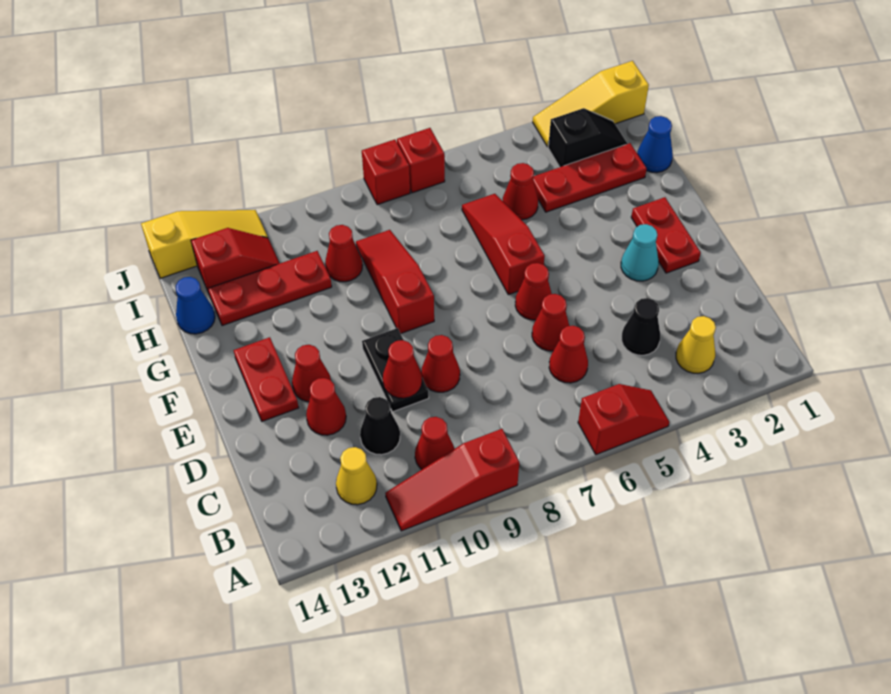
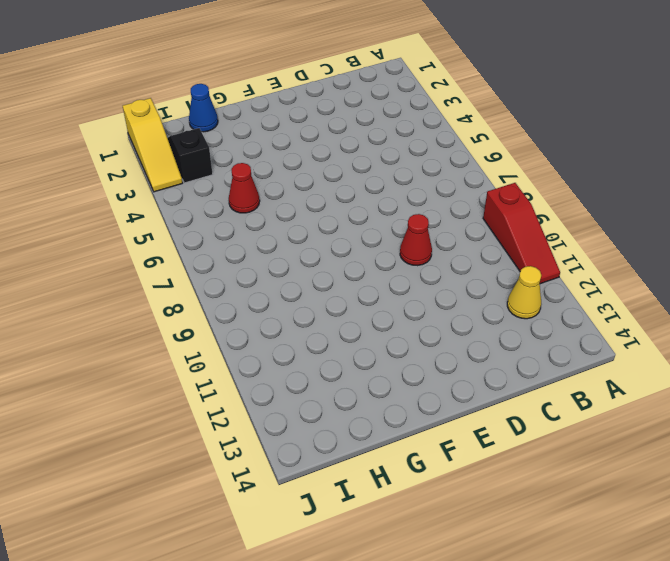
none -> red 1x2 slope [578,384,669,455]
none -> yellow 1x1 cone [676,316,716,373]
none -> red 1x1 cone [415,417,454,469]
none -> black 1x1 cone [622,298,660,355]

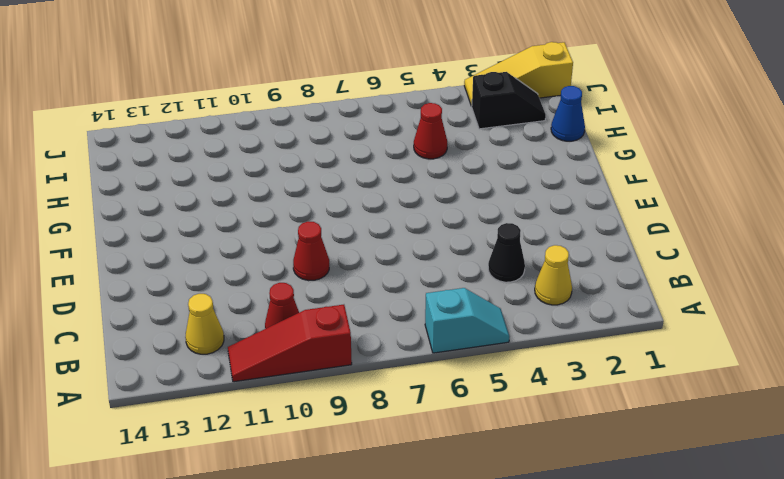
cyan 1x2 slope [425,288,510,353] -> red 1x2 slope [578,384,669,455]
none -> red 1x1 cone [549,326,588,383]
none -> black 1x1 cone [360,397,400,455]
none -> red 1x1 cone [532,294,569,351]
none -> black 1x2 plate [362,328,429,412]

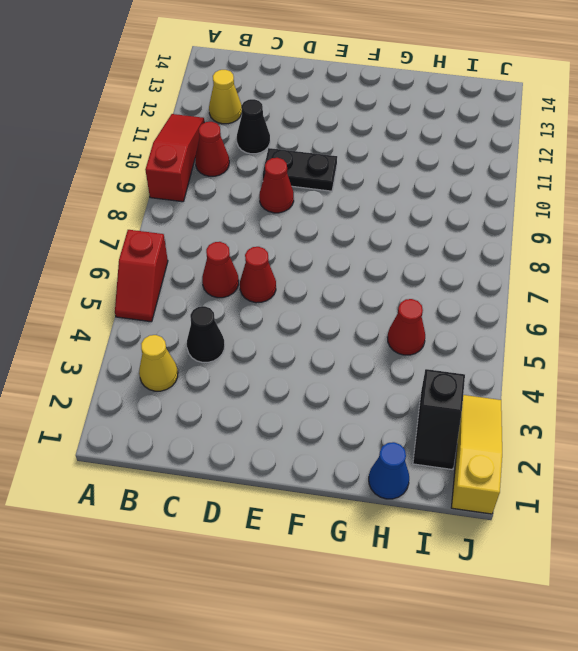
none -> red 1x1 cone [306,378,346,435]
none -> red 1x2 plate [631,197,701,273]
none -> cyan 1x1 cone [621,224,659,281]
none -> red 1x1 cone [515,263,552,320]

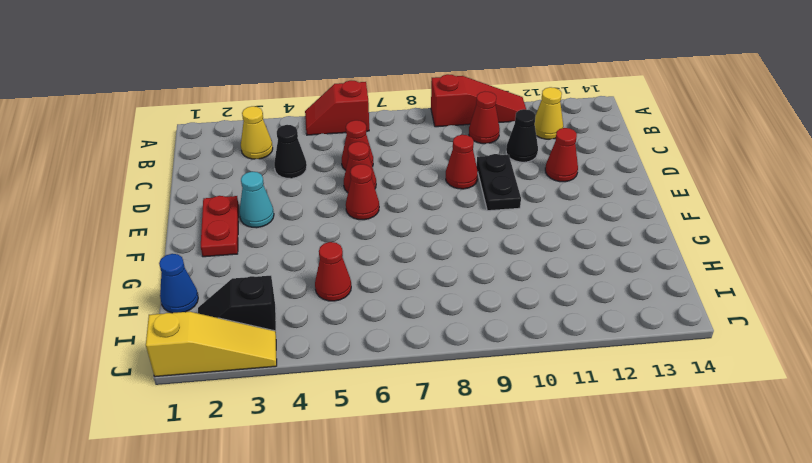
none -> red 1x1 cone [292,345,331,402]
none -> red 1x2 plate [234,337,299,421]
none -> red 1x3 slope [462,194,545,295]
none -> red 1x3 slope [356,230,434,334]

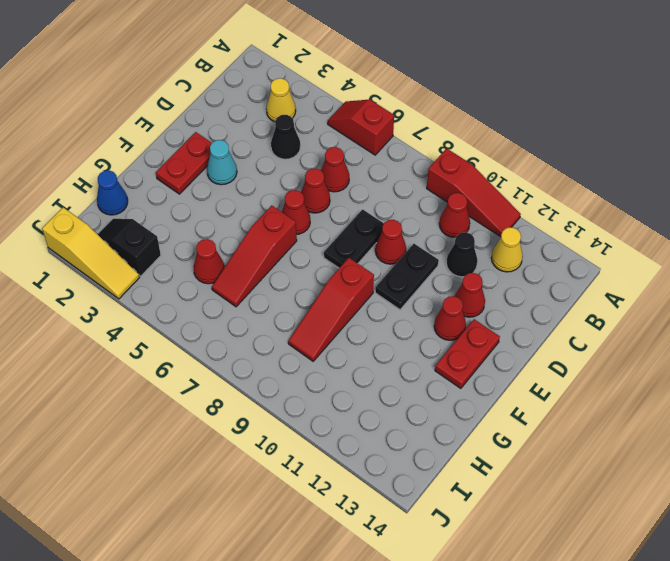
black 1x2 plate [324,209,384,268] -> none
none -> red 1x3 plate [533,143,647,212]
none -> red 1x1 cone [325,225,363,282]
none -> red 1x3 plate [208,251,332,326]
none -> blue 1x1 cone [176,277,215,334]

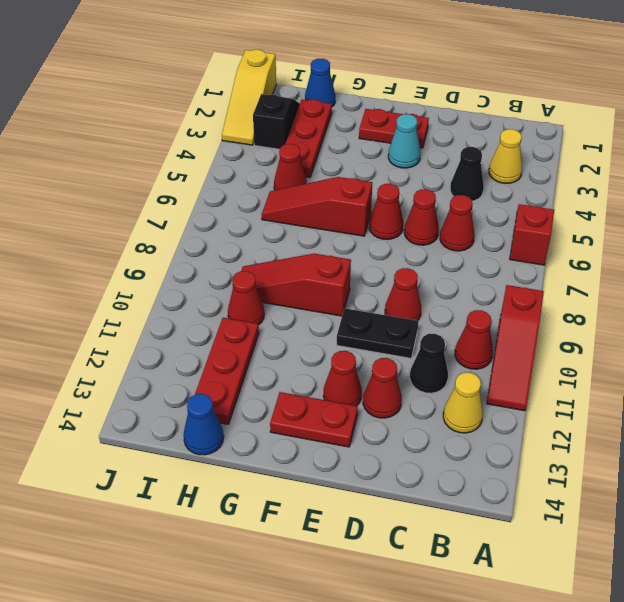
none -> red 1x2 slope [191,228,280,293]
none -> red 1x1 brick [397,128,445,193]
none -> red 1x1 brick [362,140,410,205]
none -> yellow 1x3 slope [141,210,268,278]

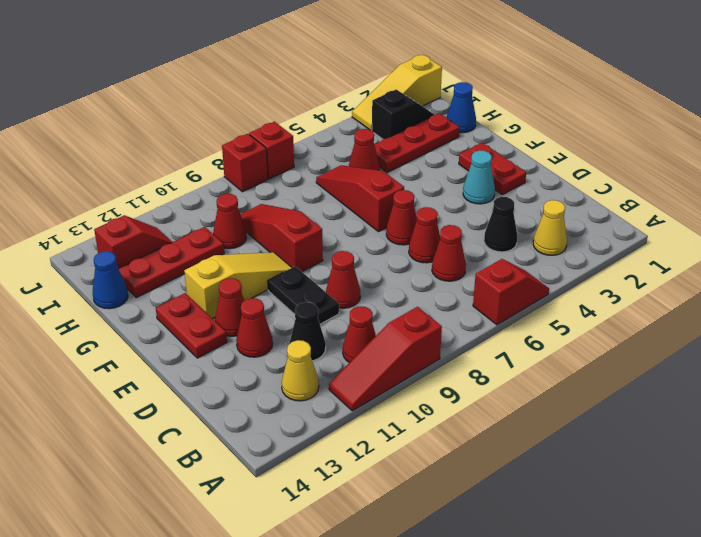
yellow 1x3 slope [184,252,292,319] -> yellow 1x3 slope moved to [141,210,268,278]
none -> red 1x1 cone [383,340,422,398]

